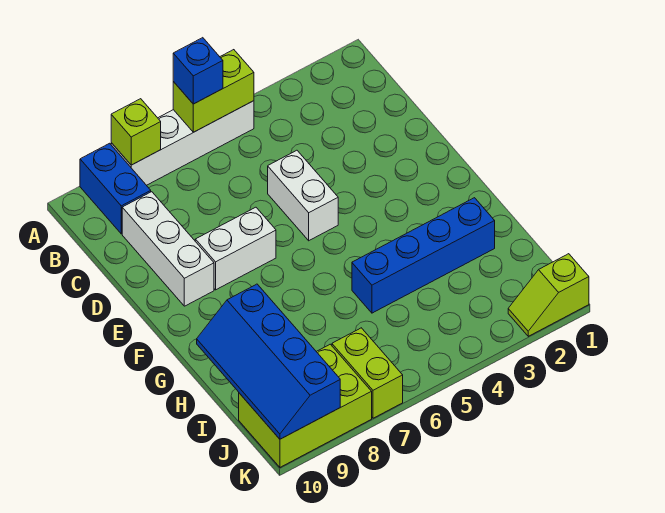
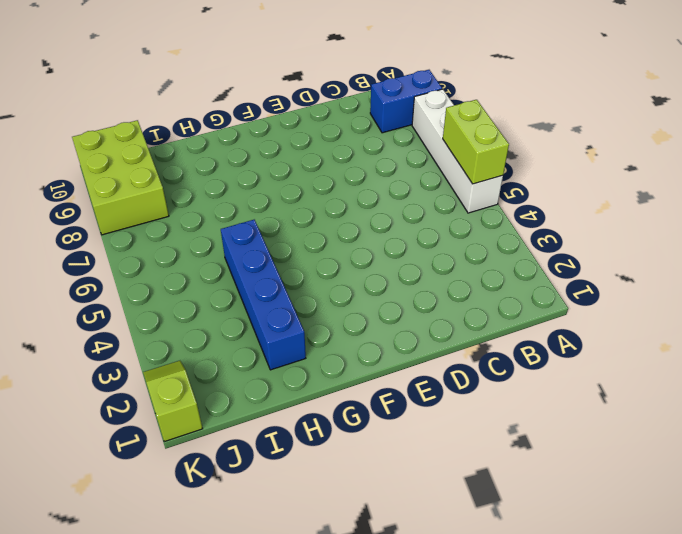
none -> white 1x3 brick [122,192,214,306]
none -> white 1x2 brick [268,150,338,241]
none -> white 1x2 brick [195,207,276,290]

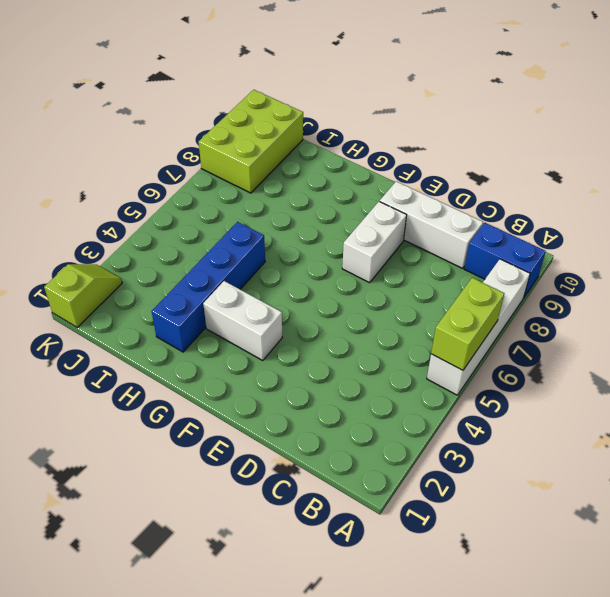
white 1x2 brick [203,281,282,361] -> white 1x2 brick moved to [268,150,338,241]
none -> lime 1x2 brick [332,328,403,418]
none -> lime 1x1 brick [111,99,161,165]
none -> blue 2x4 slope [197,284,340,439]

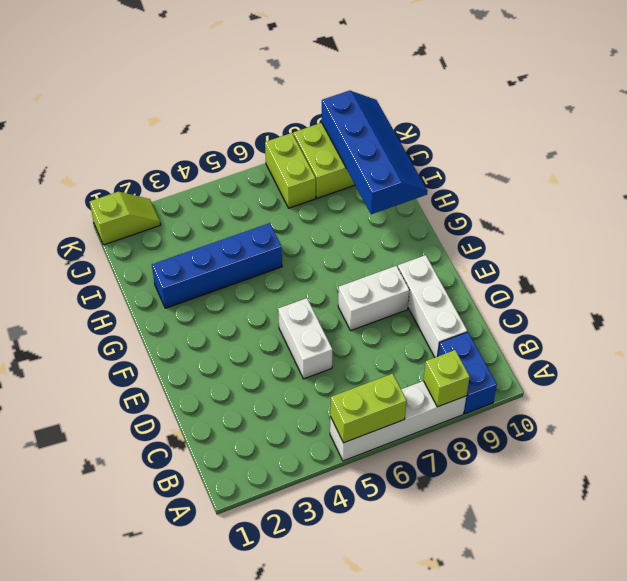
none -> blue 1x1 brick [173,38,223,104]

